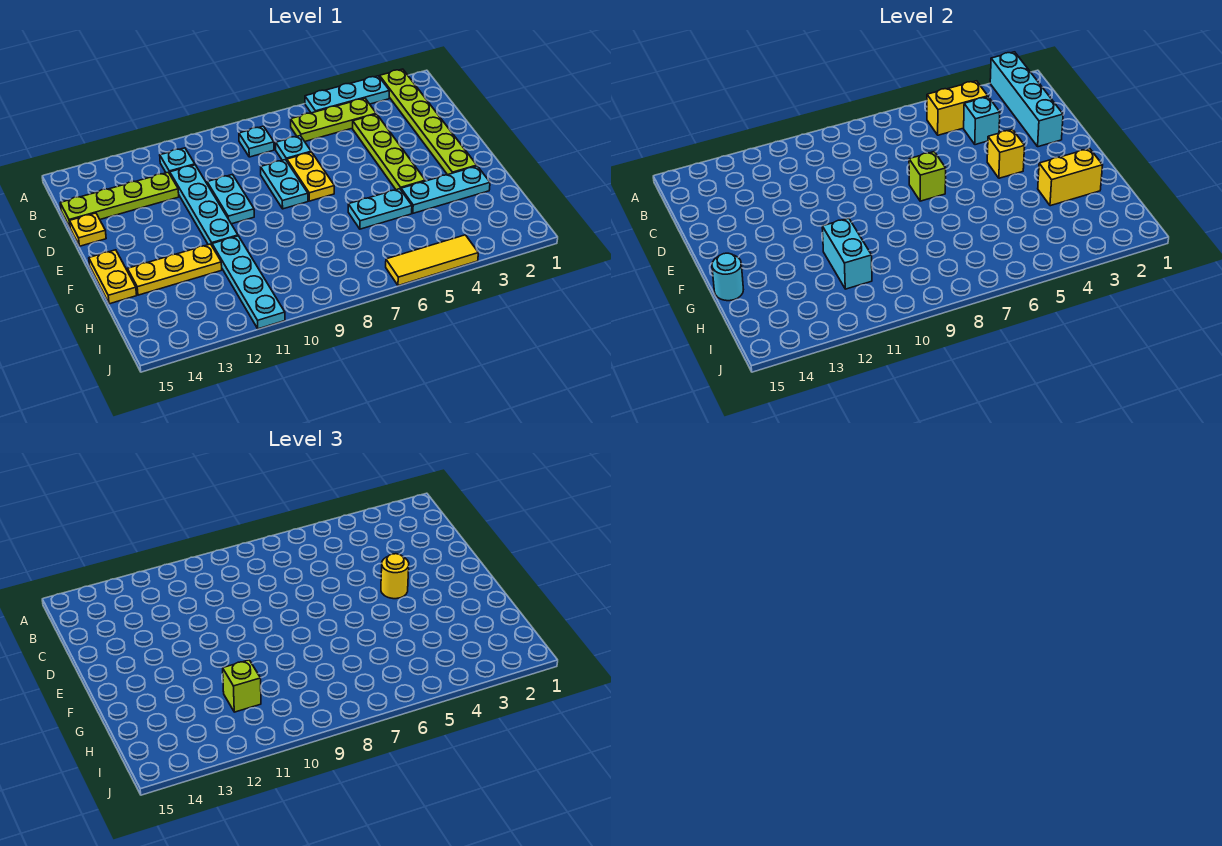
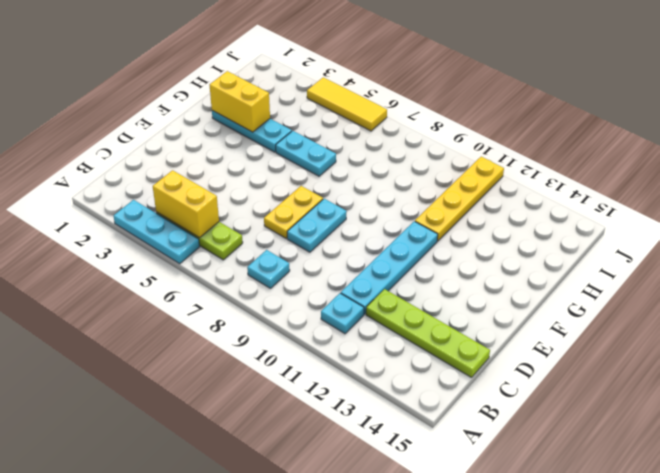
yellow 1x4 plate [415,157,504,241] -> cyan 1x4 plate [212,236,285,329]
none -> lime 1x6 plate [380,69,477,175]
none -> lime 1x4 plate [353,114,425,190]
none -> cyan 1x1 plate [276,136,311,161]

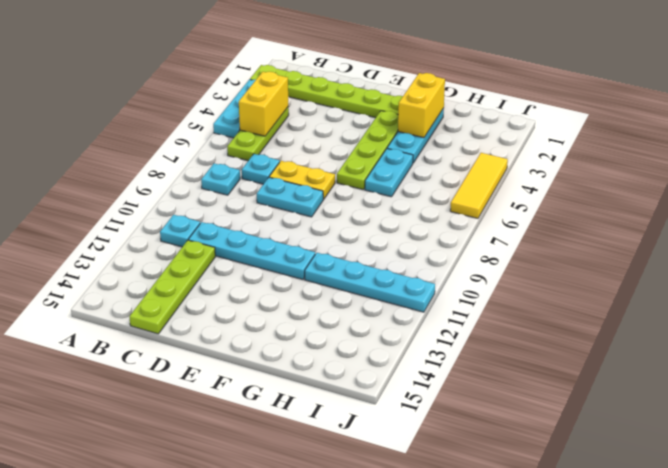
lime 1x4 plate [337,111,398,189] -> lime 1x4 plate turned to [353,114,425,190]
none -> cyan 1x2 plate [207,175,254,224]
none -> yellow 1x1 plate [70,213,106,246]
none -> yellow 1x2 plate [89,250,137,304]

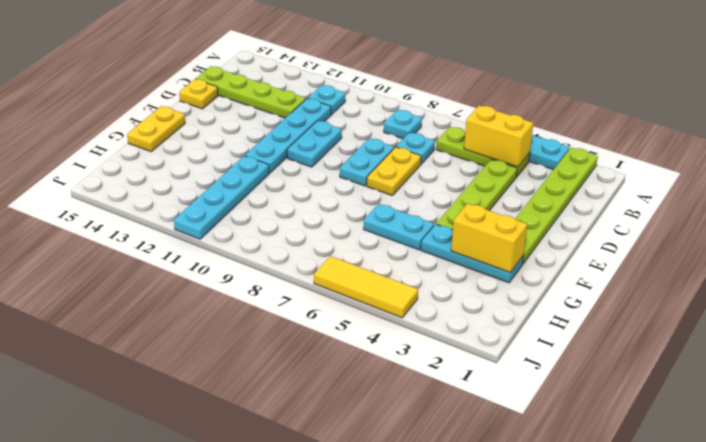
none -> yellow 1x3 plate [128,244,222,295]
none -> cyan 1x4 brick [990,52,1063,147]
none -> cyan 1x1 brick [964,97,1000,145]

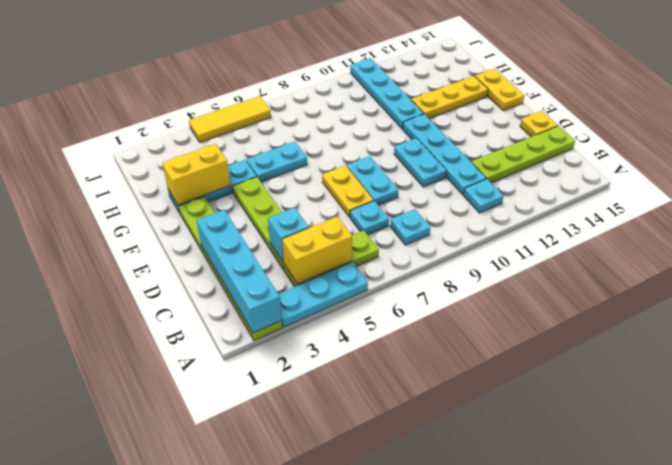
none -> yellow 1x1 brick [987,130,1025,178]
none -> lime 1x1 brick [909,152,946,201]
none -> cyan 1x2 brick [822,218,872,289]

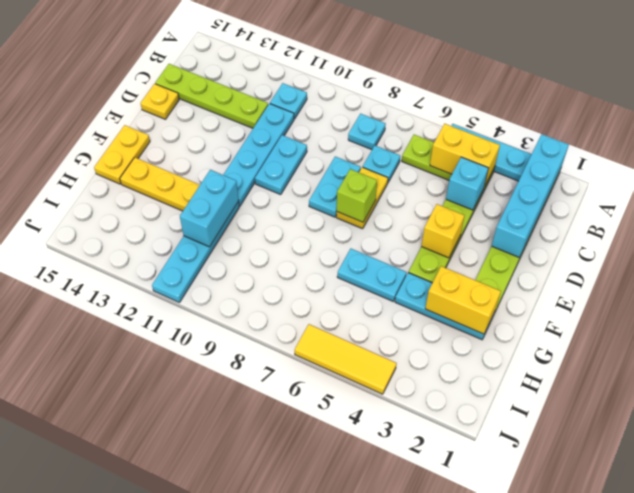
none -> cyan 1x1 round brick [712,253,743,301]
none -> yellow 1x1 round brick [381,554,409,599]
none -> lime 1x1 brick [223,660,261,712]

